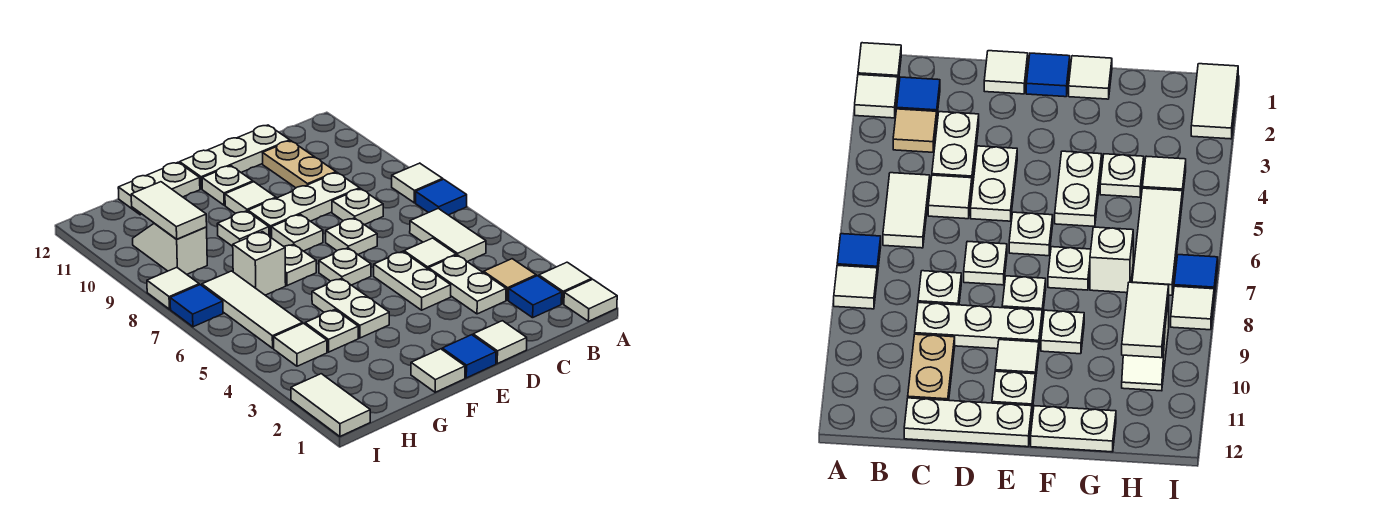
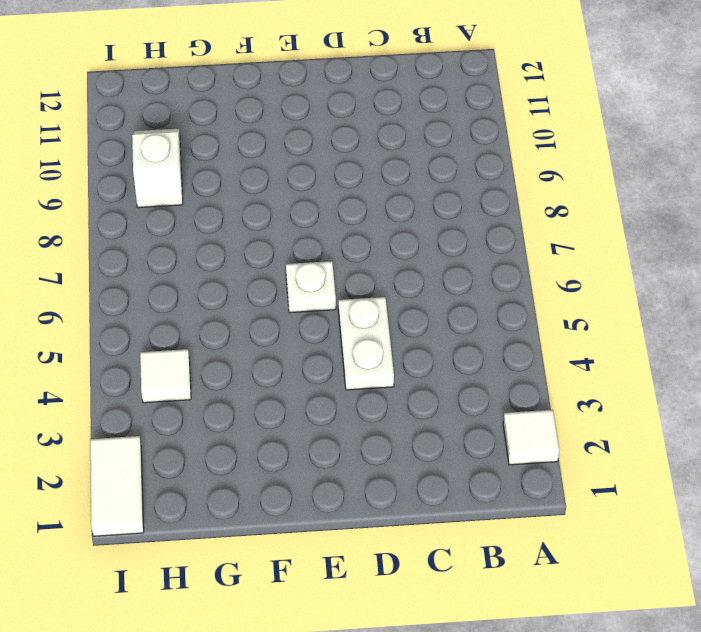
none -> white 1x1 tile [564,279,617,321]
none -> blue 1x1 tile [416,179,467,215]
none -> white 1x1 tile [392,163,443,203]
none -> blue 1x1 tile [509,276,562,318]

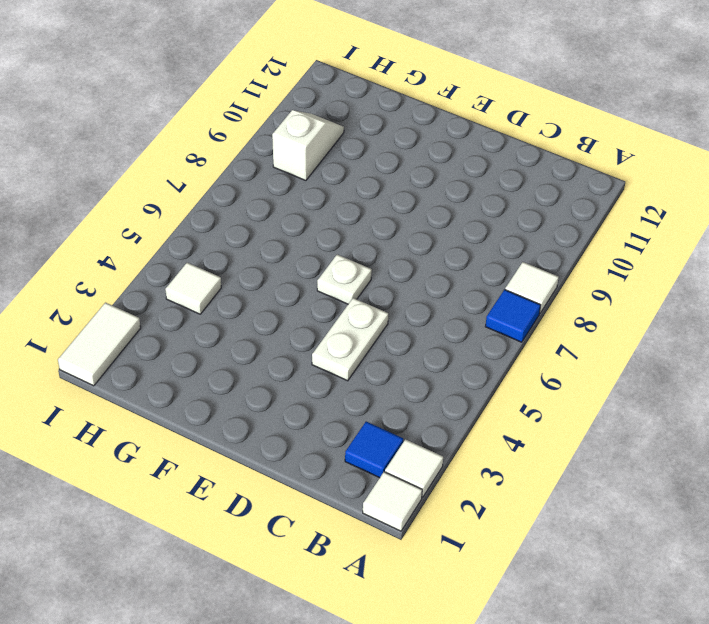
none -> tan 1x1 tile [484,259,536,300]
none -> white 1x2 tile [410,208,486,262]
none -> white 1x2 plate [429,255,506,314]
none -> white 1x1 tile [404,238,456,269]

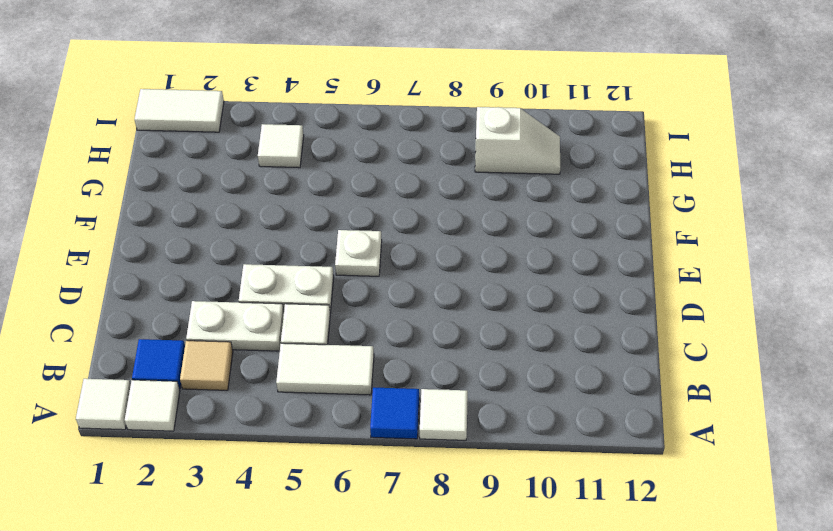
none -> white 1x1 plate [332,189,383,225]
none -> white 1x3 plate [248,173,360,238]
none -> tan 1x2 plate [263,141,336,188]
none -> white 1x3 plate [180,125,290,189]

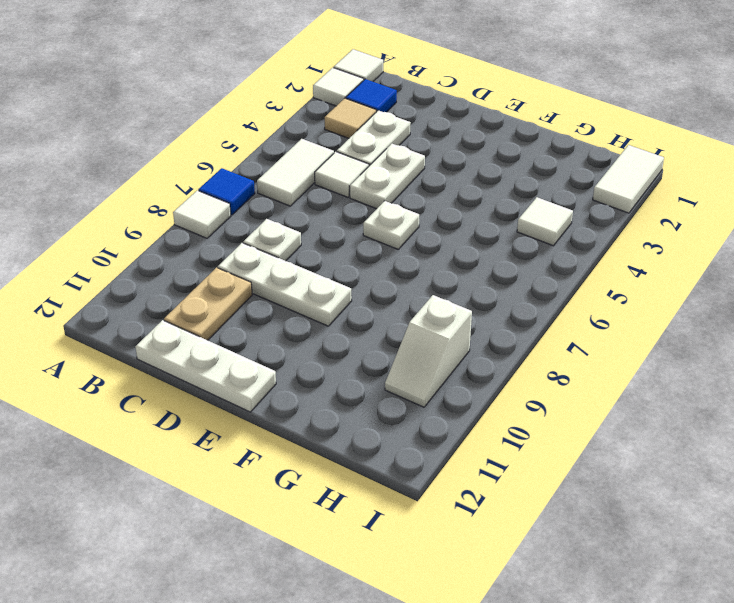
none -> white 1x1 tile [473,321,527,364]
none -> white 1x1 plate [326,218,377,254]
none -> blue 1x1 tile [442,335,496,378]
none -> white 1x1 plate [271,214,323,251]

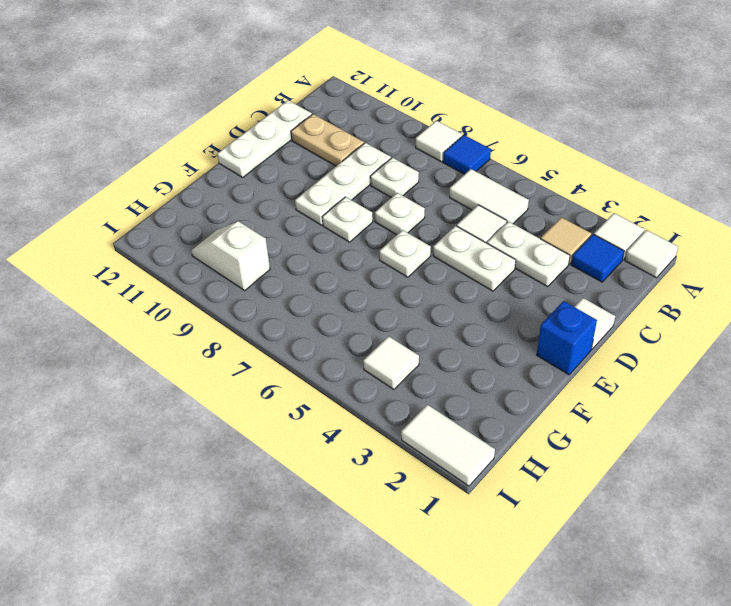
blue 1x1 brick [537,301,597,375] -> blue 1x1 tile [442,335,496,378]
none -> white 1x1 tile [225,182,276,214]
none -> white 1x1 plate [202,166,253,205]
none -> white 1x1 tile [411,349,465,392]
none -> white 1x2 plate [312,278,389,338]

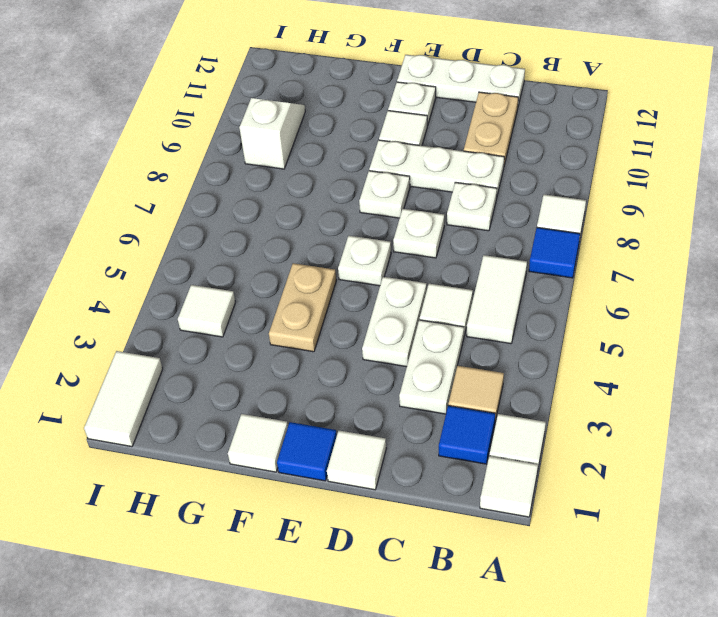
tan 1x2 plate [269,263,336,352] -> white 1x2 plate [312,278,389,338]
none -> white 1x1 plate [284,244,316,286]
none -> white 1x1 plate [217,211,269,246]
none -> white 1x2 plate [118,162,200,215]
none -> white 1x1 plate [305,310,358,352]

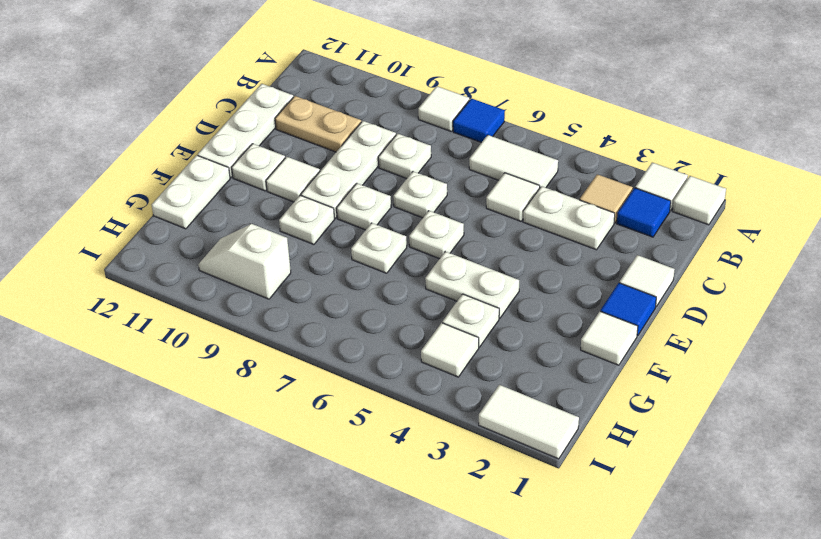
none -> white 1x2 plate [374,251,451,310]
none -> white 1x1 brick [233,232,286,295]
none -> white 1x3 tile [202,271,303,348]
none -> blue 1x1 tile [170,285,223,327]

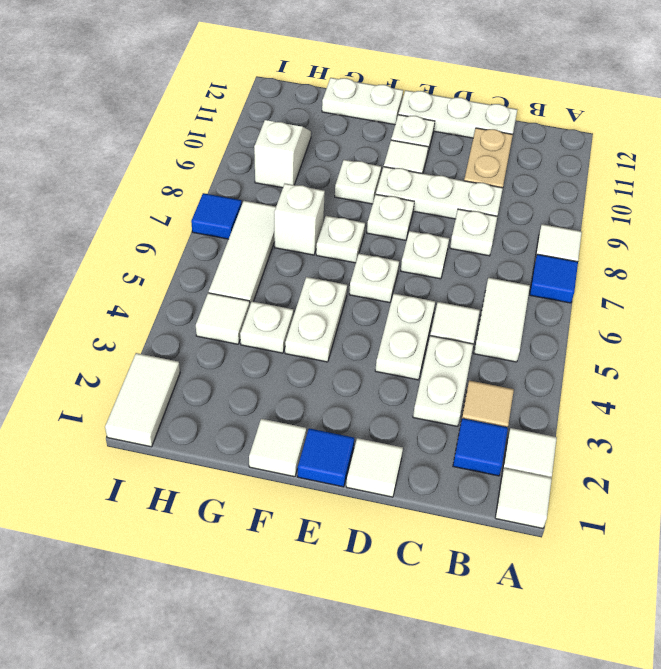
none -> white 1x1 tile [147,268,199,309]
none -> white 1x2 tile [131,182,207,239]

